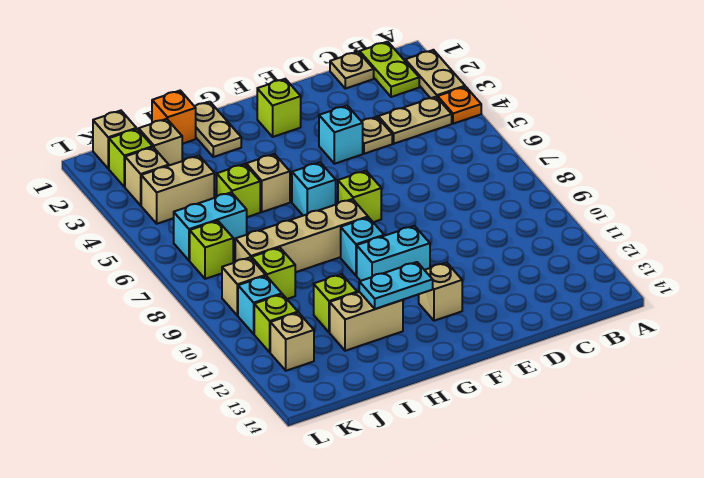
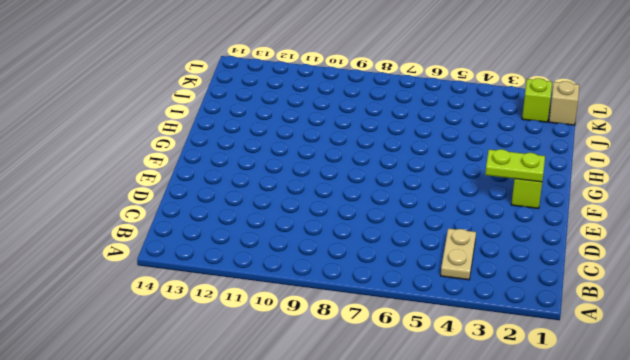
lime 1x2 plate [485,149,545,182] -> lime 1x2 plate moved to [360,42,419,97]
none -> tan 1x2 plate [405,50,465,98]
none -> orange 1x1 plate [438,87,481,124]
none -> tan 1x1 plate [330,52,374,89]
none -> tan 1x1 plate [362,117,392,154]

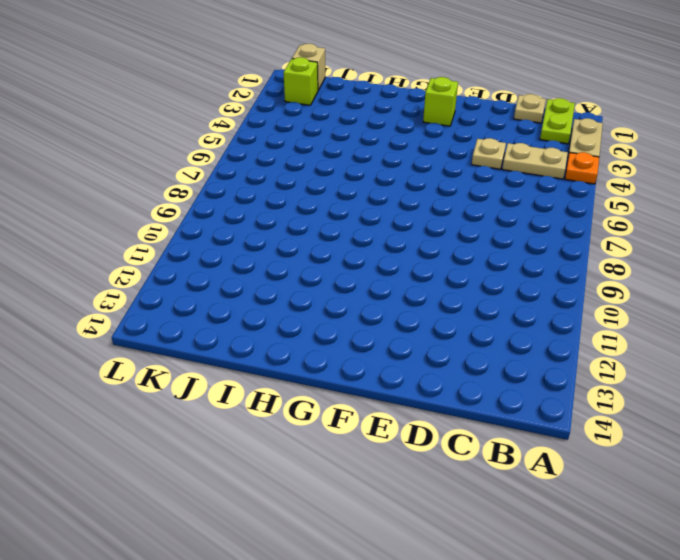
none -> cyan 1x1 brick [319,106,363,164]
none -> lime 1x1 brick [338,171,381,222]
none -> cyan 1x2 brick [357,226,430,281]
none -> tan 1x1 brick [419,263,462,321]

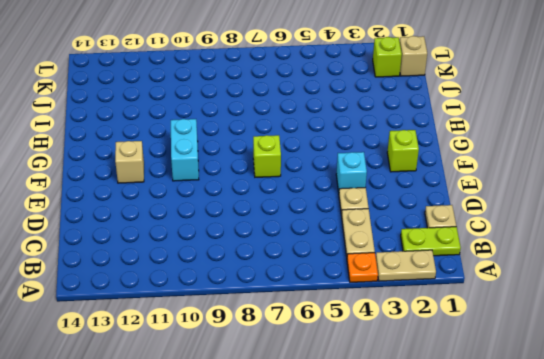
none -> cyan 1x1 brick [292,162,336,216]
none -> tan 1x4 brick [235,199,368,272]
none -> cyan 1x1 brick [341,217,384,276]
none -> tan 1x2 plate [195,102,241,157]

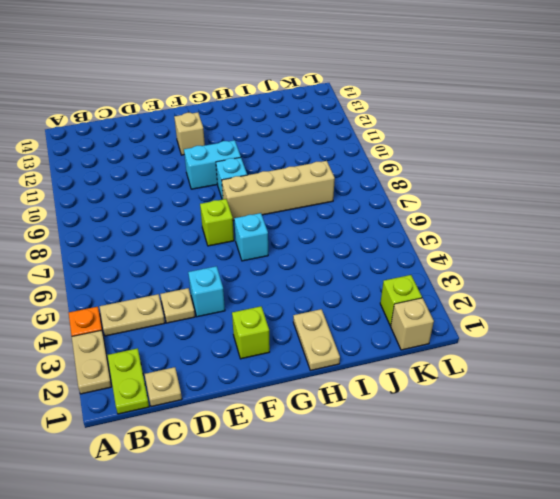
none -> tan 1x1 brick [246,154,290,212]
none -> tan 1x2 brick [330,292,403,351]
none -> orange 1x1 brick [152,91,196,144]
none -> lime 1x1 brick [217,164,260,217]

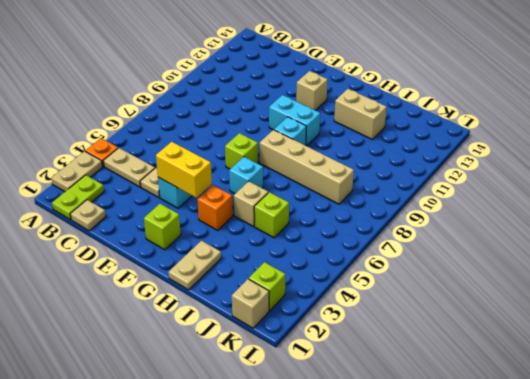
yellow 1x2 brick [156,142,212,198] -> none
orange 1x1 brick [197,185,233,230] -> orange 1x1 brick moved to [152,91,196,144]
none -> lime 1x1 brick [314,274,357,332]
none -> tan 1x1 brick [139,119,182,165]
none -> tan 1x2 brick [141,156,214,224]
none -> cyan 1x2 brick [173,192,247,261]

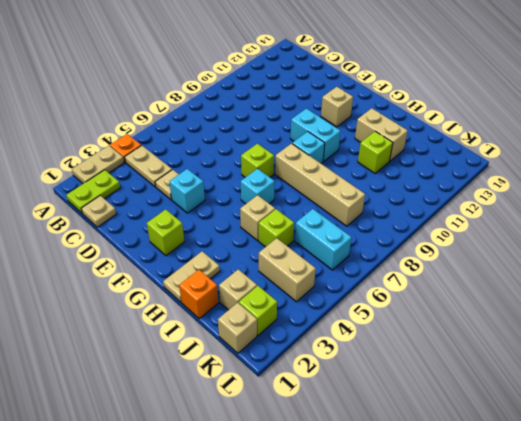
none -> lime 1x1 brick [252,247,295,299]
none -> tan 1x1 brick [125,147,169,205]
none -> lime 1x1 brick [190,221,233,279]
none -> tan 1x1 brick [222,258,266,316]

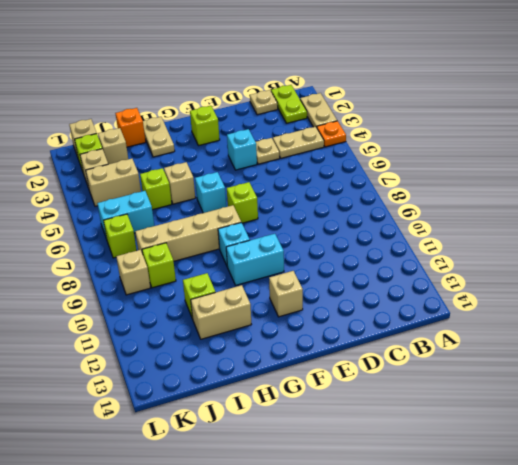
none -> cyan 1x1 brick [238,276,282,334]
none -> lime 1x1 brick [254,294,298,352]
none -> tan 1x1 brick [270,313,314,371]
none -> cyan 1x2 plate [359,262,433,309]

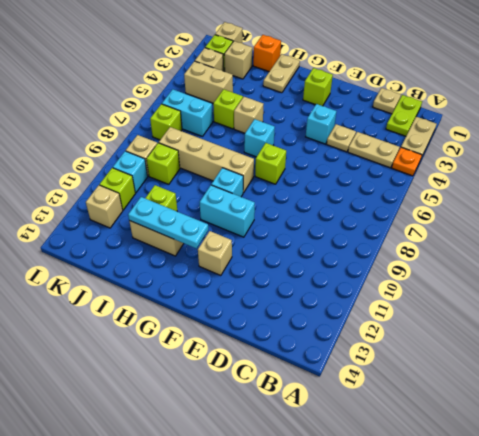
cyan 1x3 plate [128,197,208,249] -> cyan 1x2 plate [359,262,433,309]

